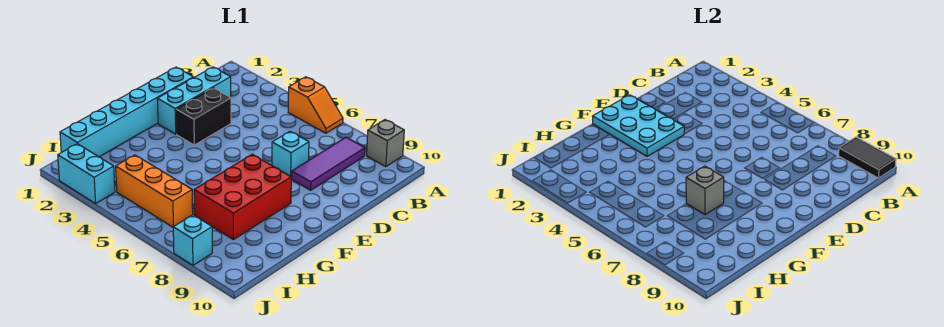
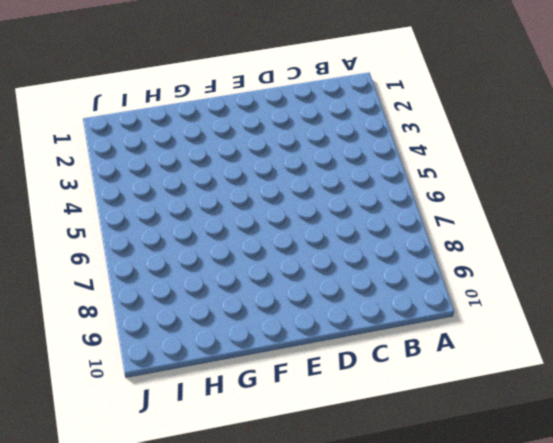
none -> orange 1x2 slope [288,77,343,133]
none -> grey 1x1 brick [367,120,404,167]
none -> purple 1x3 tile [291,137,365,190]

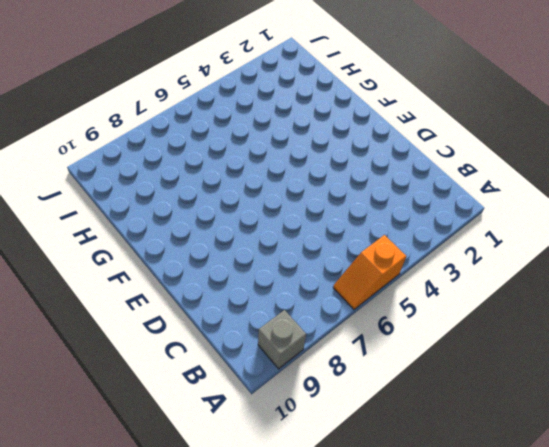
none -> purple 1x3 tile [291,137,365,190]
none -> cyan 1x3 brick [157,67,231,134]
none -> cyan 1x6 brick [60,67,194,157]

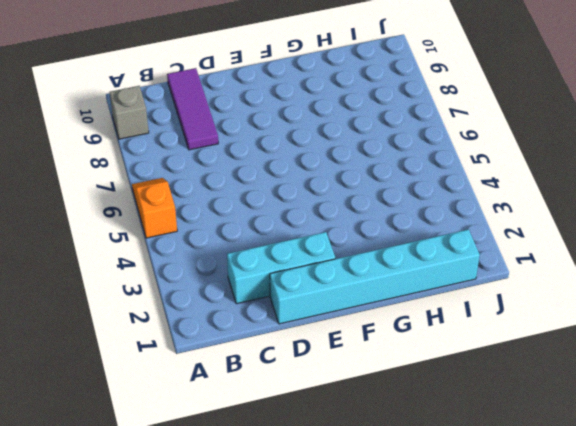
purple 1x3 tile [167,68,218,150] -> purple 1x3 tile turned to [291,137,365,190]
none -> black 1x2 brick [176,88,231,145]
none -> cyan 1x1 brick [272,131,309,178]
none -> red 2x3 brick [194,154,291,240]

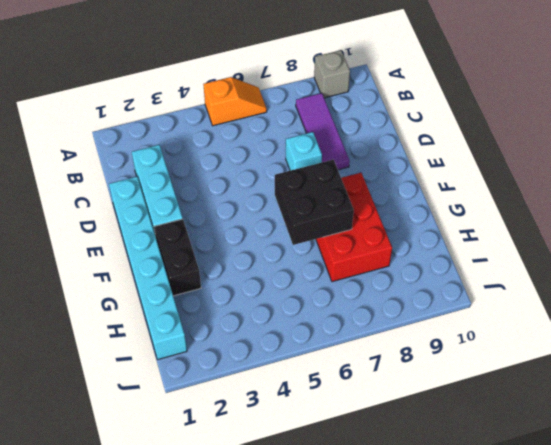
black 1x2 brick [154,219,201,296] -> black 1x2 brick moved to [176,88,231,145]
black 2x2 brick [275,160,354,245] -> grey 1x1 brick [686,166,724,215]
none -> orange 1x3 brick [116,155,193,227]
none -> cyan 1x2 brick [58,144,115,204]
none -> cyan 1x1 brick [173,215,212,265]

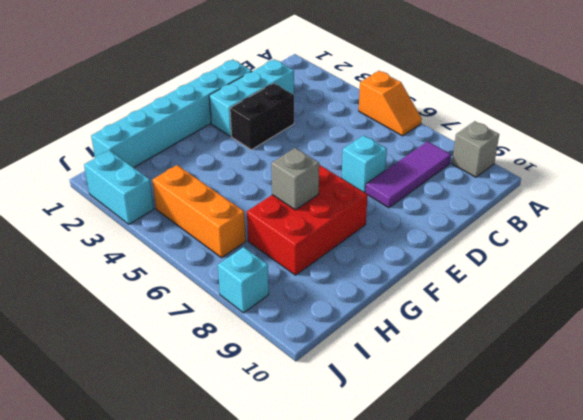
none -> black 1x2 tile [839,137,896,178]
none -> cyan 2x3 plate [593,95,684,156]

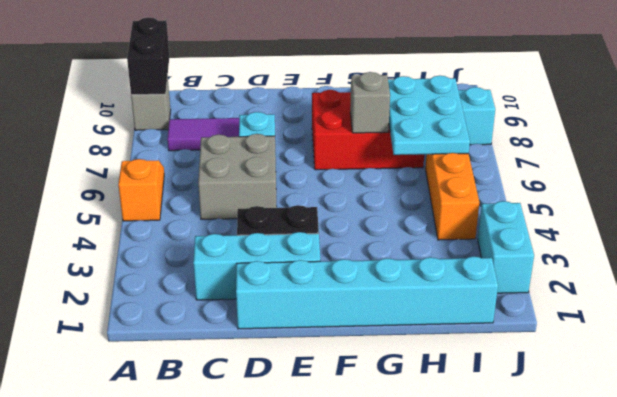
black 1x2 brick [127,17,170,95] -> black 1x2 tile [839,137,896,178]
grey 2x2 brick [198,134,277,219] -> none
cyan 2x3 plate [388,76,470,155] -> cyan 2x3 plate moved to [593,95,684,156]

